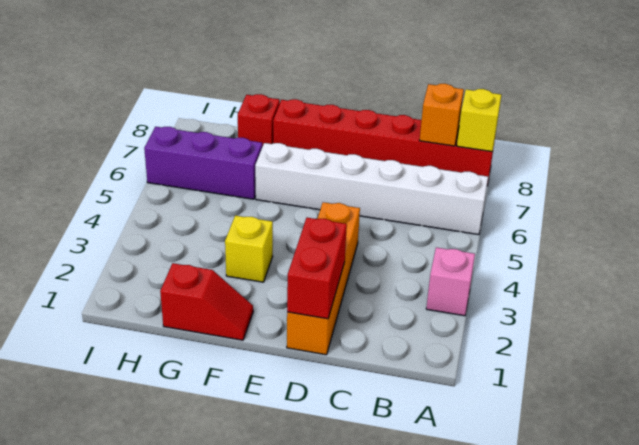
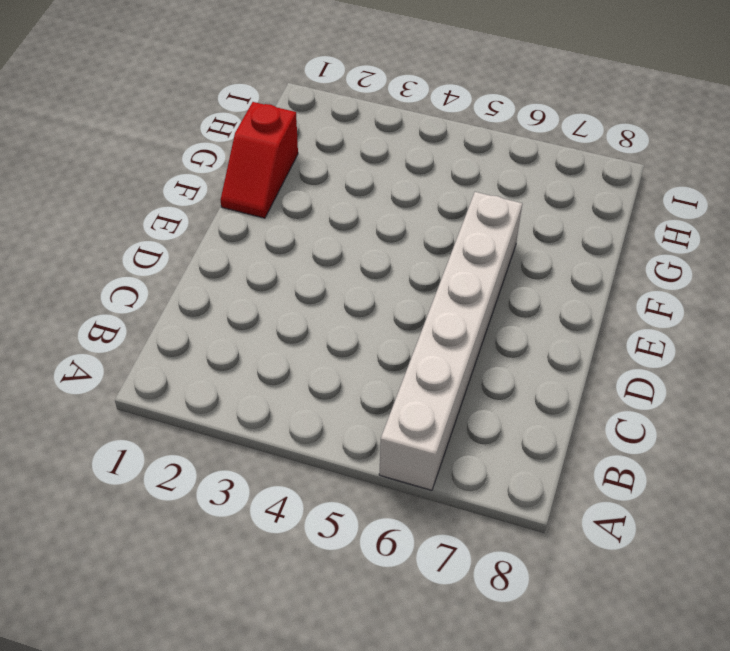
none -> pink 1x1 brick [426,247,475,316]
none -> red 1x6 brick [273,99,494,185]

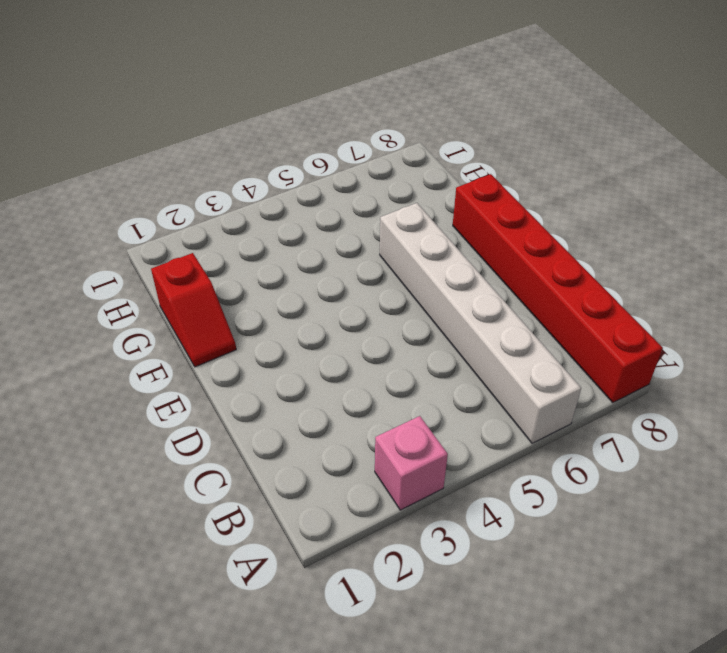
none -> orange 1x4 brick [287,202,360,355]
none -> yellow 1x1 brick [225,216,273,282]

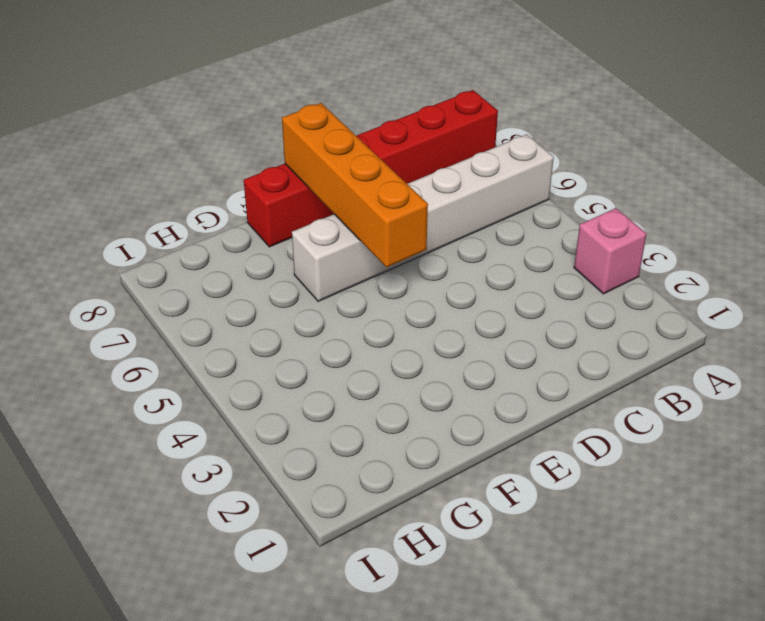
orange 1x4 brick [282,103,428,267] -> orange 1x4 brick moved to [287,202,360,355]
none -> red 1x2 slope [160,263,253,340]
none -> yellow 1x1 brick [225,216,273,282]

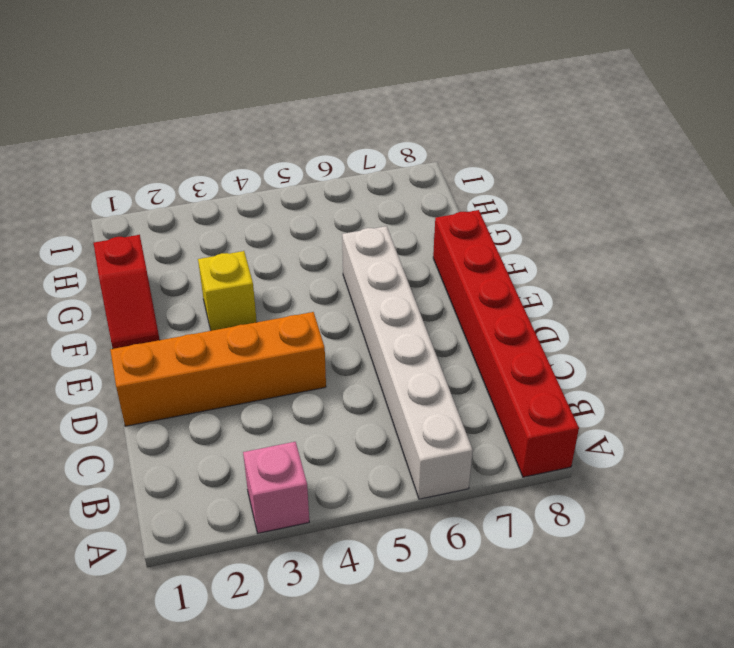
none -> purple 1x3 brick [144,127,262,199]
none -> red 1x1 brick [238,94,280,147]

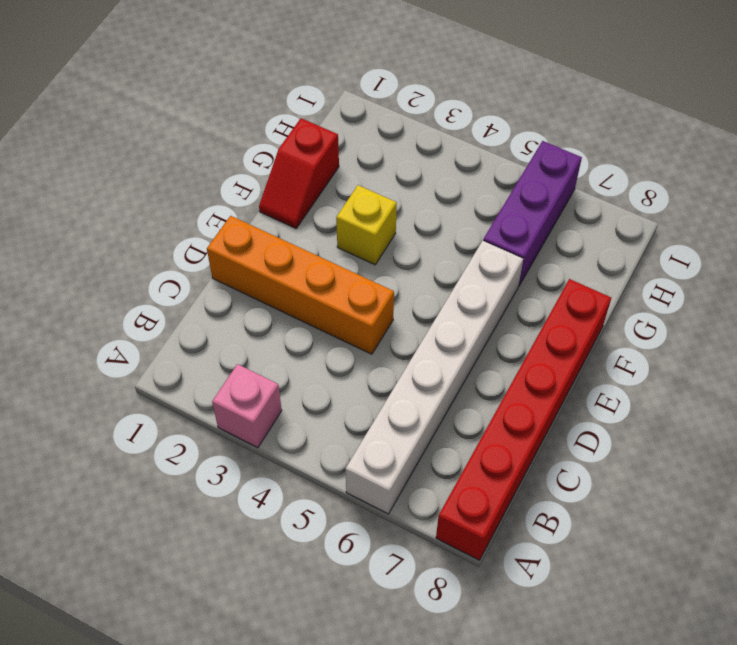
none -> red 1x1 brick [238,94,280,147]
none -> yellow 1x1 brick [457,89,501,152]

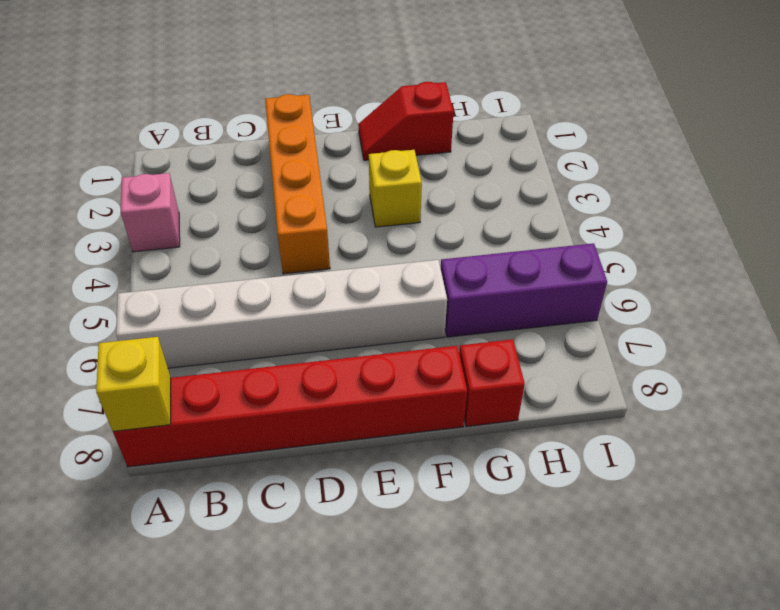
none -> orange 1x1 brick [420,84,464,146]
none -> red 1x2 brick [287,218,347,319]

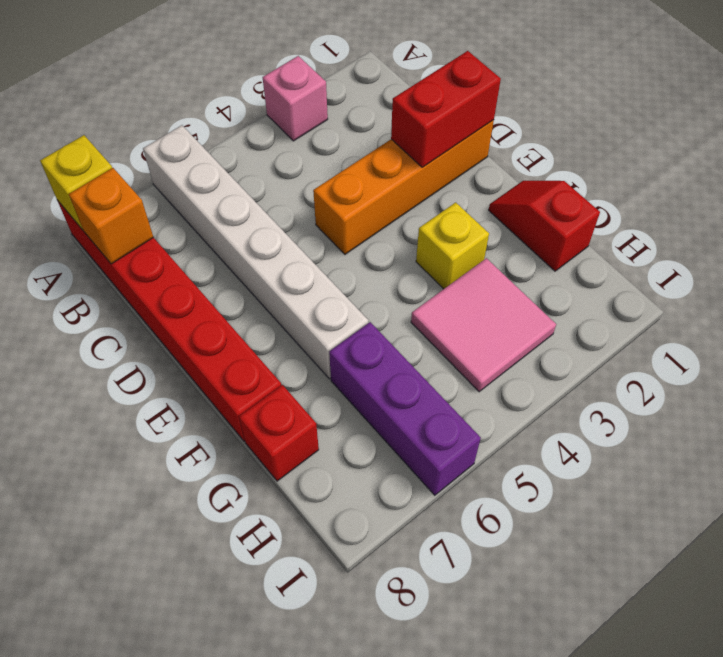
pink 2x2 tile [411,258,556,392] -> none

